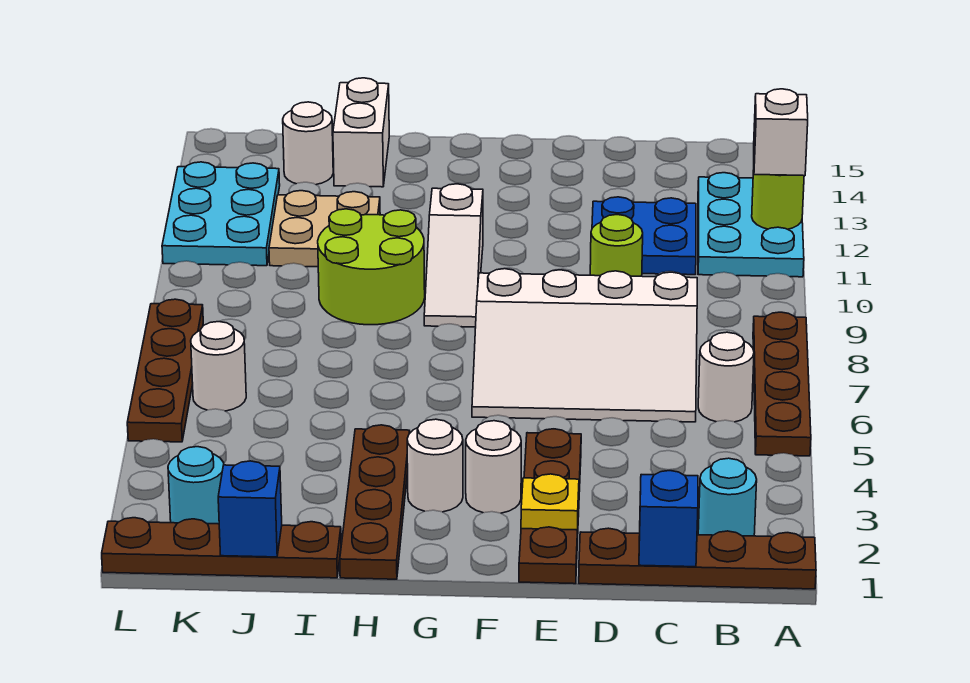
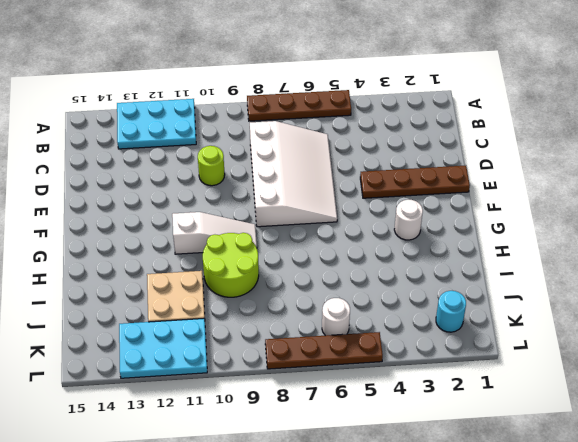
none -> brown 1x4 plate [579,528,816,589]
none -> cyan 1x1 round brick [698,458,757,536]
none -> white 1x1 round brick [698,332,754,422]

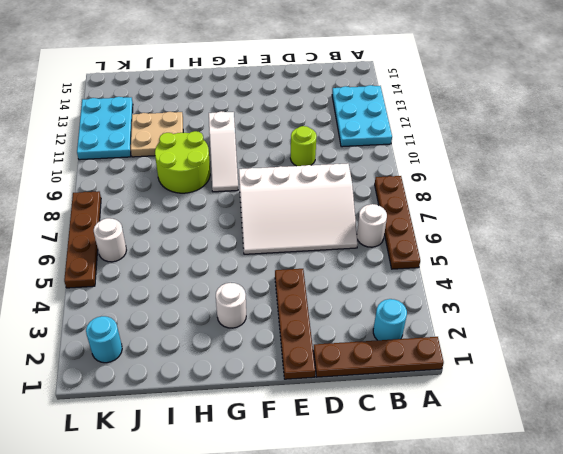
none -> blue 2x2 plate [592,197,696,275]
none -> white 1x1 round brick [466,421,521,513]
none -> brown 1x4 plate [340,425,410,579]

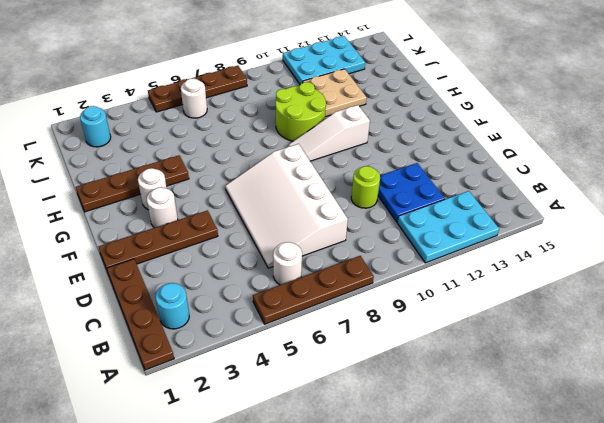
none -> brown 1x4 plate [102,518,341,578]
none -> white 1x2 brick [333,78,389,187]
none -> white 1x1 round brick [283,102,333,185]

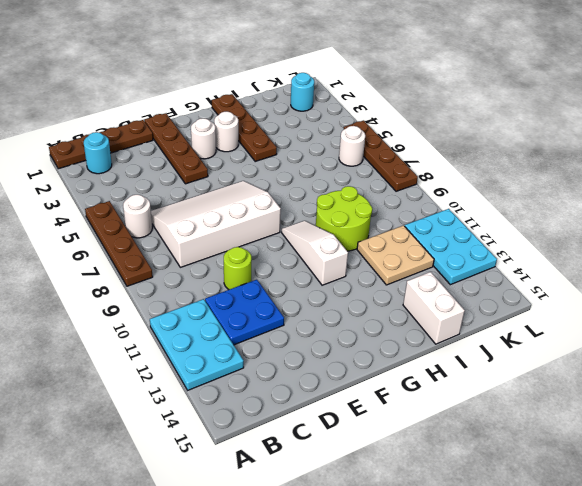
none -> brown 1x4 plate [102,518,341,578]
none -> white 1x1 round brick [283,102,333,185]
none -> lime 1x1 round brick [752,170,804,229]

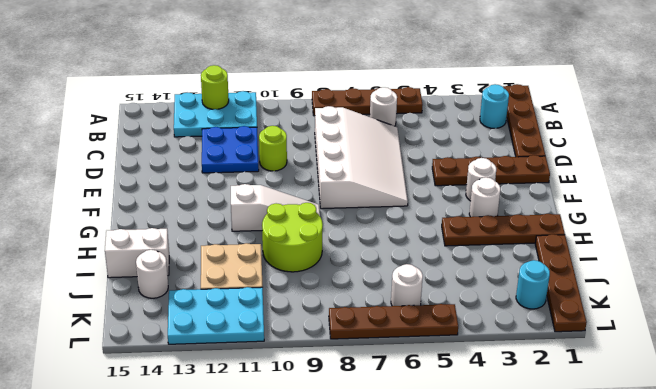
none -> blue 1x1 brick [639,471,698,567]
none -> yellow 1x1 plate [521,474,579,530]
none -> blue 1x1 brick [218,461,282,557]

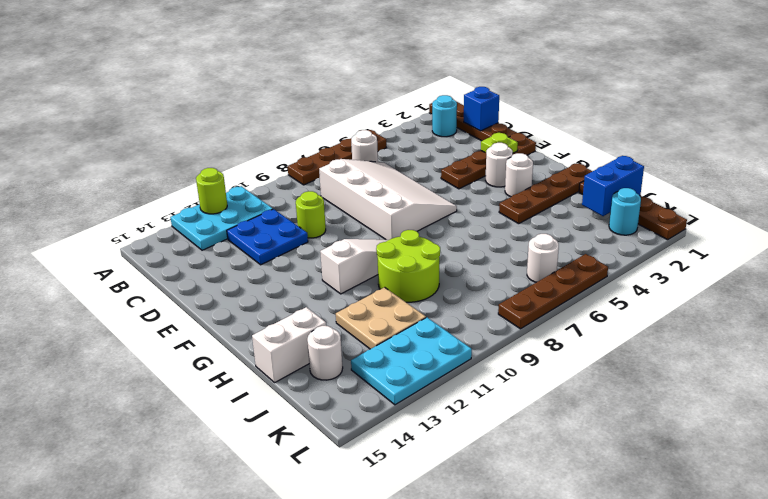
lime 1x1 plate [481,133,518,153] -> yellow 1x1 plate [521,474,579,530]
blue 1x2 brick [582,156,644,216] -> blue 1x1 brick [218,461,282,557]
none -> white 1x1 brick [754,89,808,176]

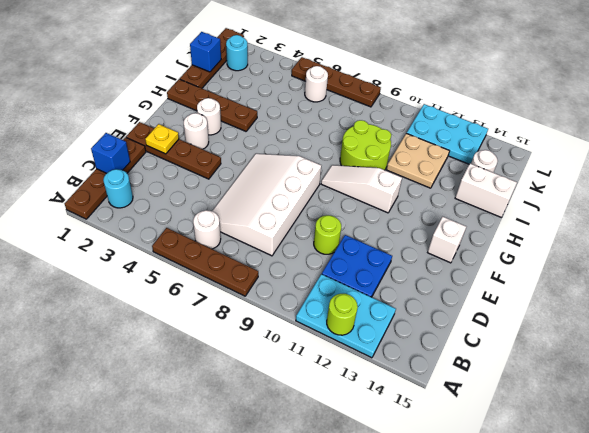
white 1x1 brick [428,217,466,263] -> white 1x1 brick moved to [754,89,808,176]

